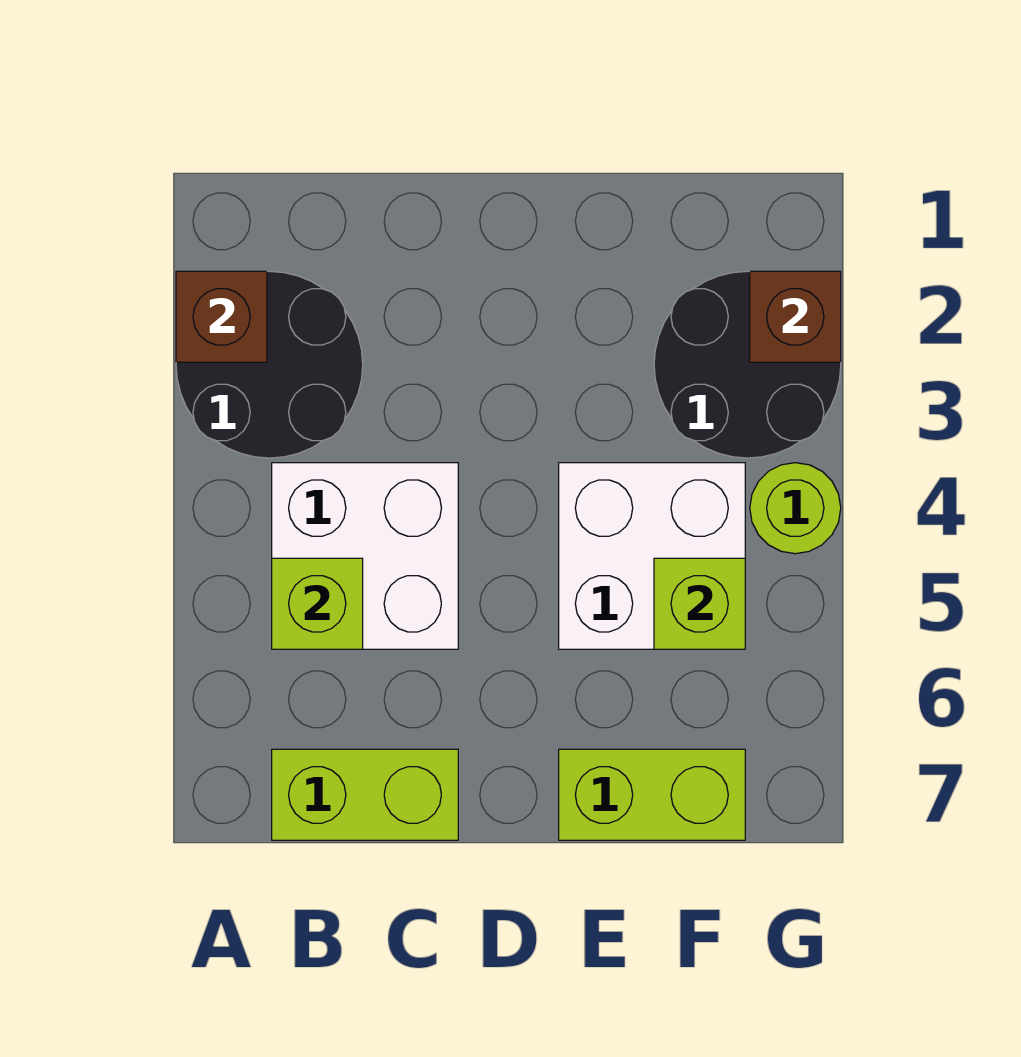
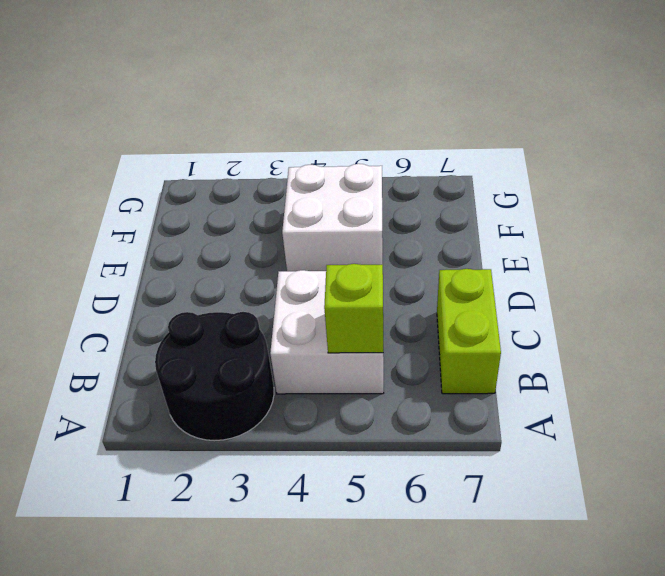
none -> lime 1x2 brick [559,749,745,840]
none -> black 2x2 round brick [654,271,841,458]

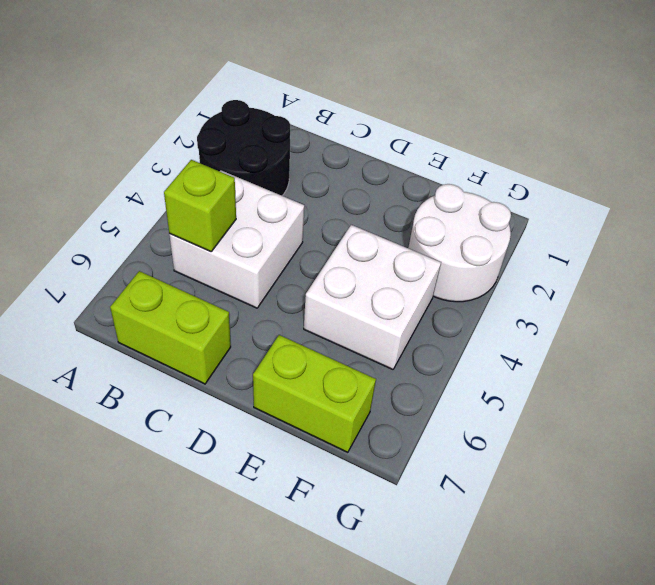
white 2x2 round brick [408,184,511,302] -> black 2x2 round brick [654,271,841,458]
none -> lime 1x1 round brick [750,463,841,554]
none -> brown 1x1 brick [176,271,267,362]

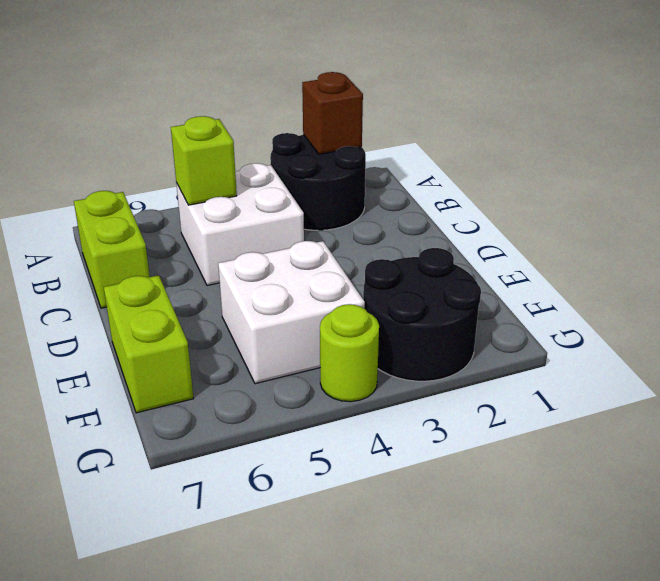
none -> lime 1x1 brick [654,558,745,649]
none -> brown 1x1 brick [750,271,841,362]

